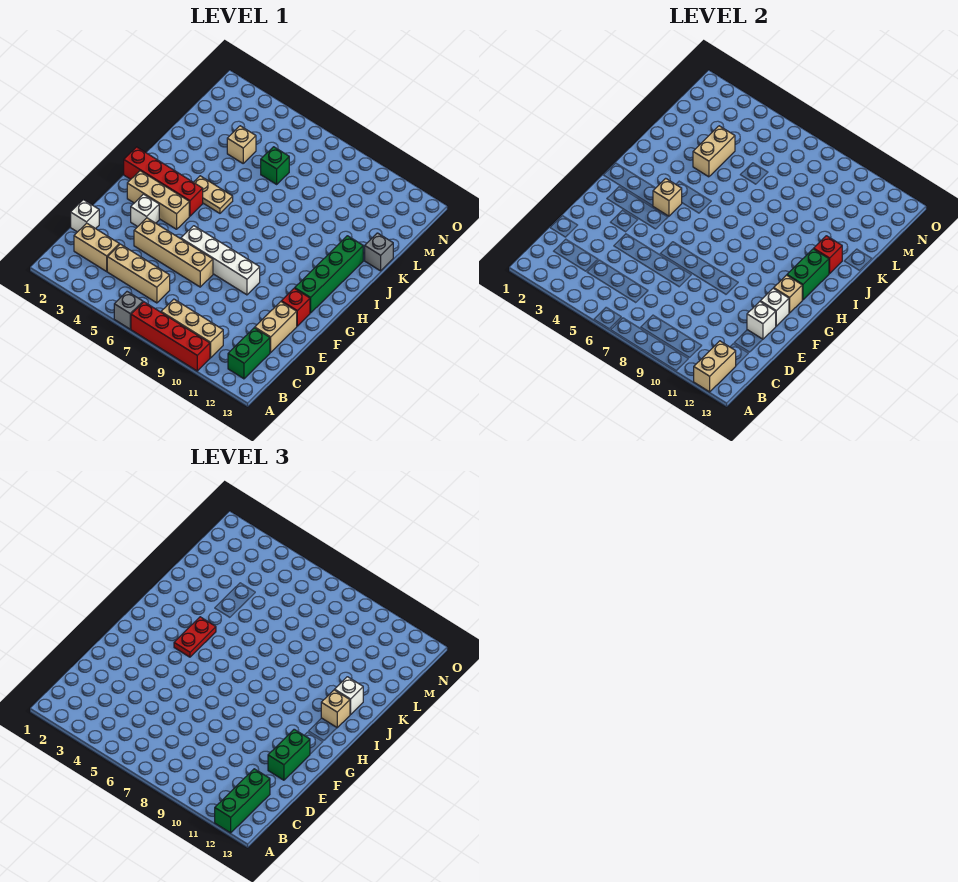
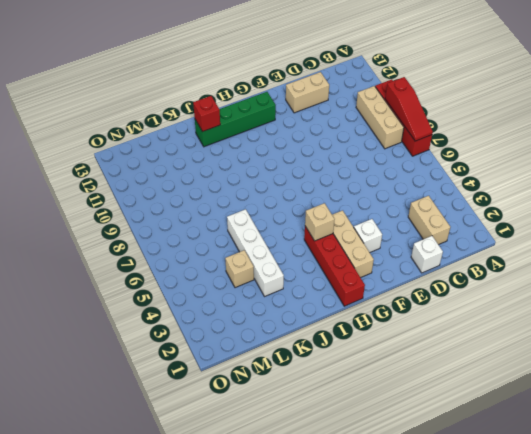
red 1x3 slope [385,77,433,141] -> none
white 1x4 brick [227,209,284,297] -> white 1x4 brick moved to [181,226,260,295]
none -> grey 1x1 brick [114,292,143,329]
none -> green 1x2 brick [228,328,270,379]
none -> tan 1x3 brick [107,244,170,303]
none -> tan 1x4 brick [134,218,213,287]

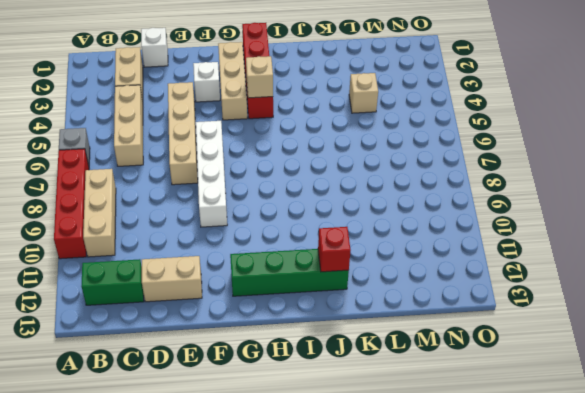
none -> red 1x1 brick [281,288,310,326]
none -> tan 1x2 plate [194,176,233,213]
none -> grey 1x1 brick [365,233,393,271]
none -> green 1x1 brick [261,147,289,184]

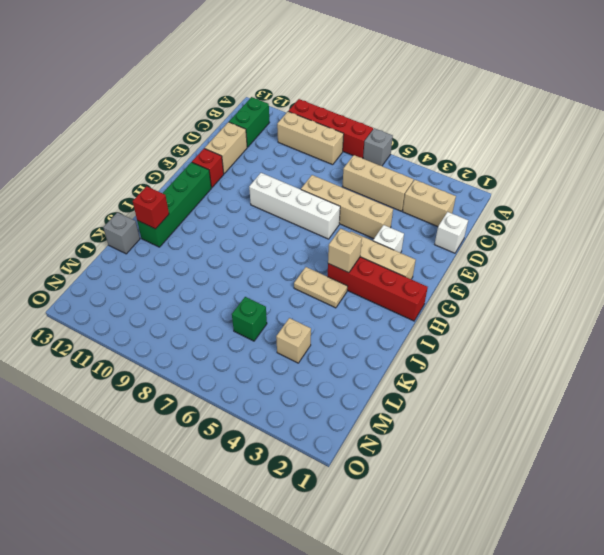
none -> tan 1x2 brick [694,341,736,392]
none -> white 1x1 brick [747,302,776,339]
none -> white 1x1 brick [760,288,789,326]
none -> tan 1x1 brick [774,275,802,313]

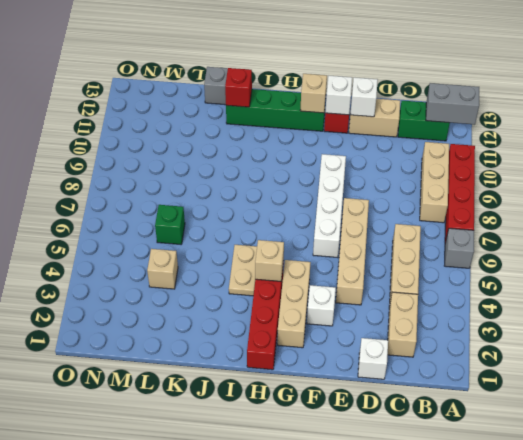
grey 1x2 brick [426,83,479,125] -> tan 1x2 brick [694,341,736,392]
none -> green 1x2 brick [787,249,829,300]
none -> tan 1x2 brick [693,126,735,177]
none -> green 1x3 brick [215,769,270,833]
none -> green 1x2 brick [268,729,310,780]

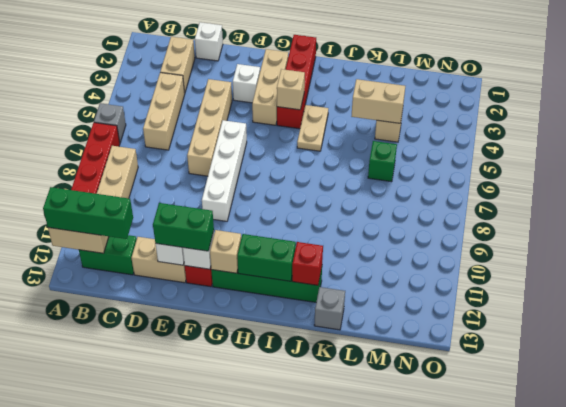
none -> red 1x2 plate [174,617,216,657]
none -> tan 1x1 brick [321,690,350,728]
none -> white 1x1 brick [335,677,363,715]

